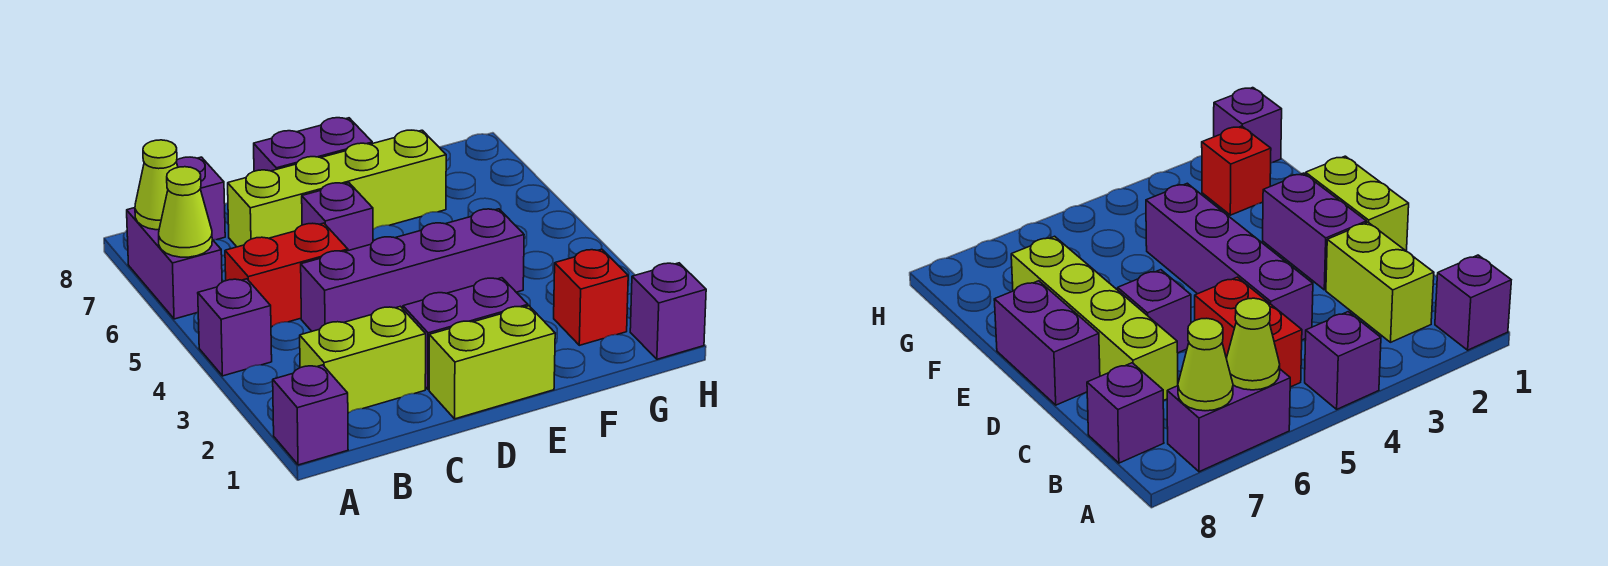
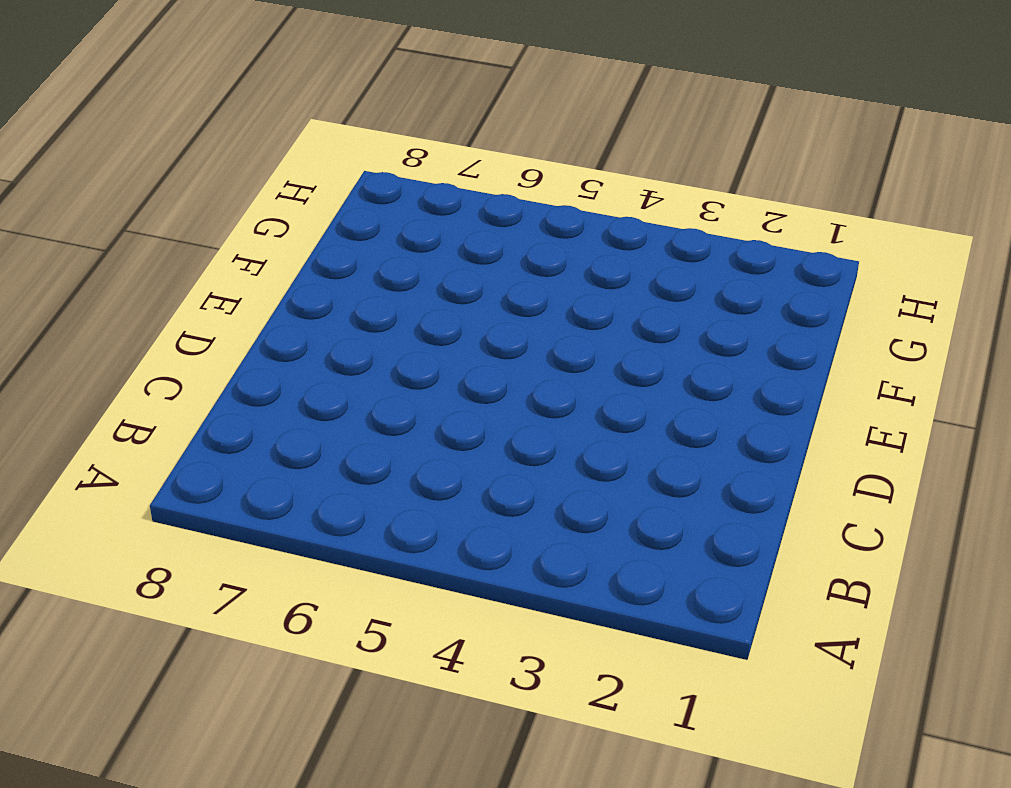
none -> purple 1x1 brick [273,365,348,465]
none -> purple 1x1 brick [198,279,272,376]
none -> purple 1x2 brick [127,208,222,319]

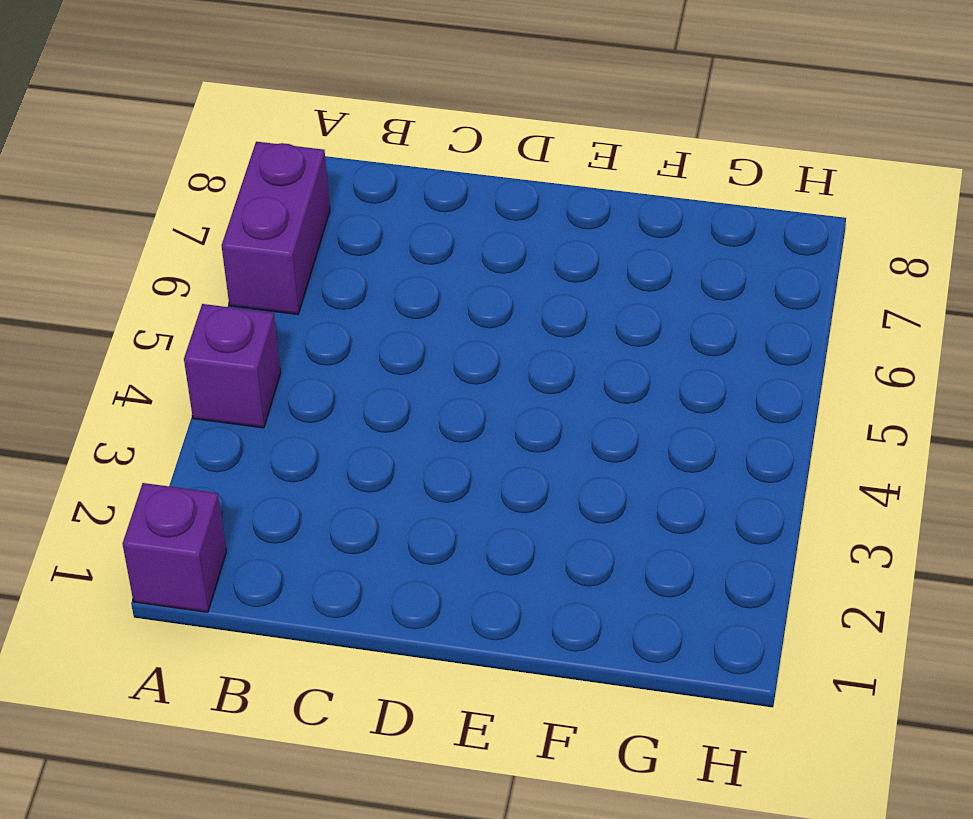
none -> lime 1x2 brick [300,306,426,413]
none -> red 1x2 brick [225,223,348,327]
none -> purple 1x1 brick [176,157,225,240]

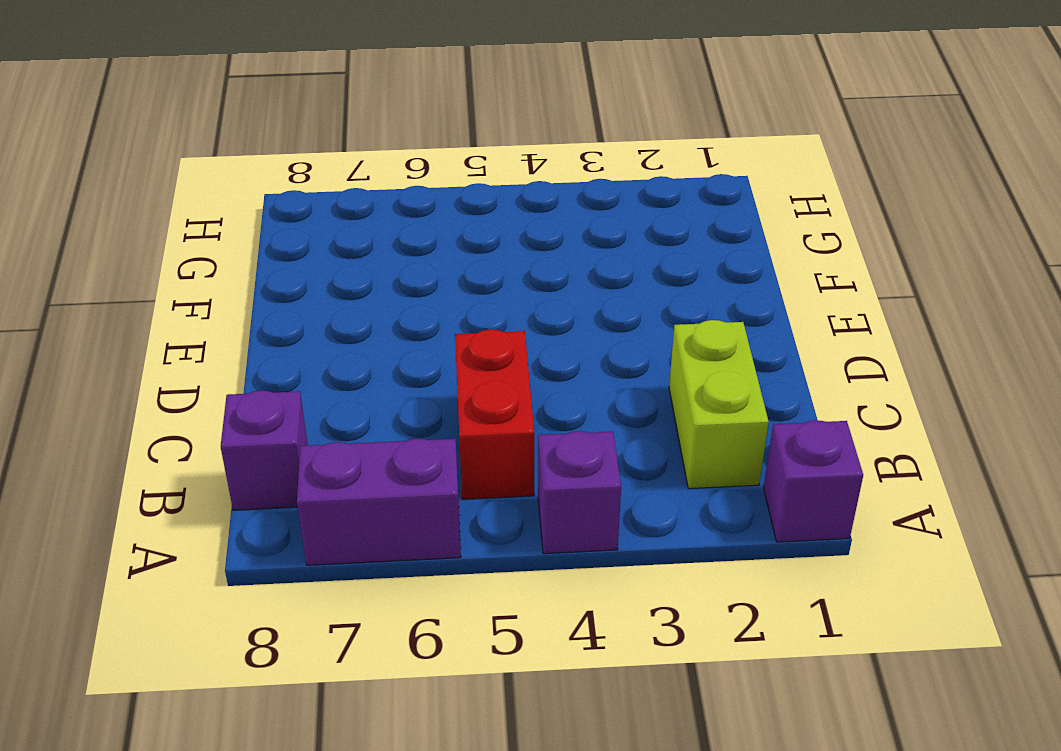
none -> purple 1x4 brick [301,209,524,331]
none -> lime 1x4 brick [228,130,446,247]
none -> lime 1x2 brick [429,306,555,419]

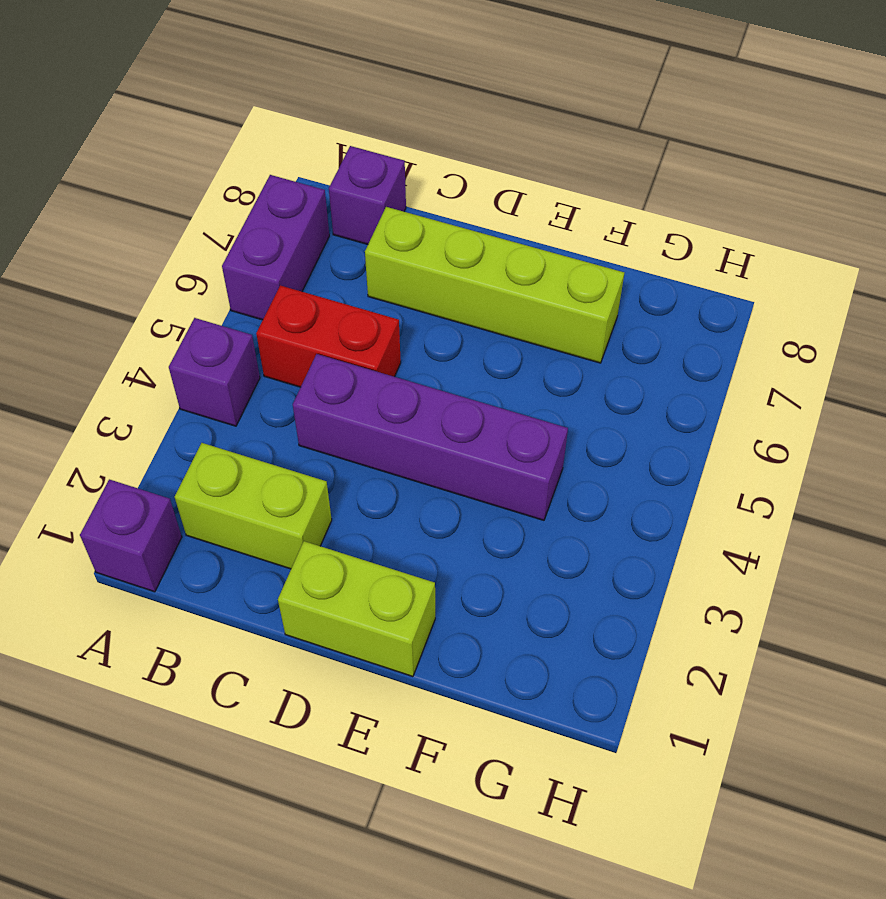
none -> purple 1x2 brick [403,278,528,389]
none -> purple 1x1 brick [302,183,373,251]
none -> purple 1x2 brick [254,118,372,171]

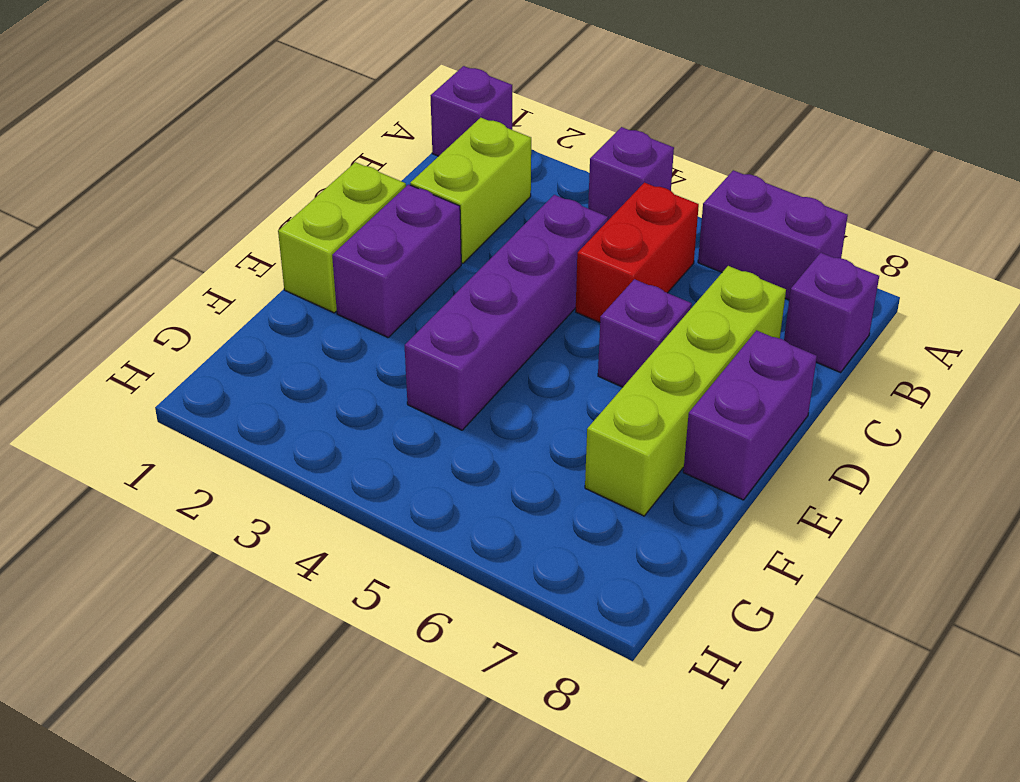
none -> red 1x1 brick [554,249,628,345]
none -> purple 1x1 brick [630,263,706,359]
none -> lime 1x1 cone [159,167,212,257]

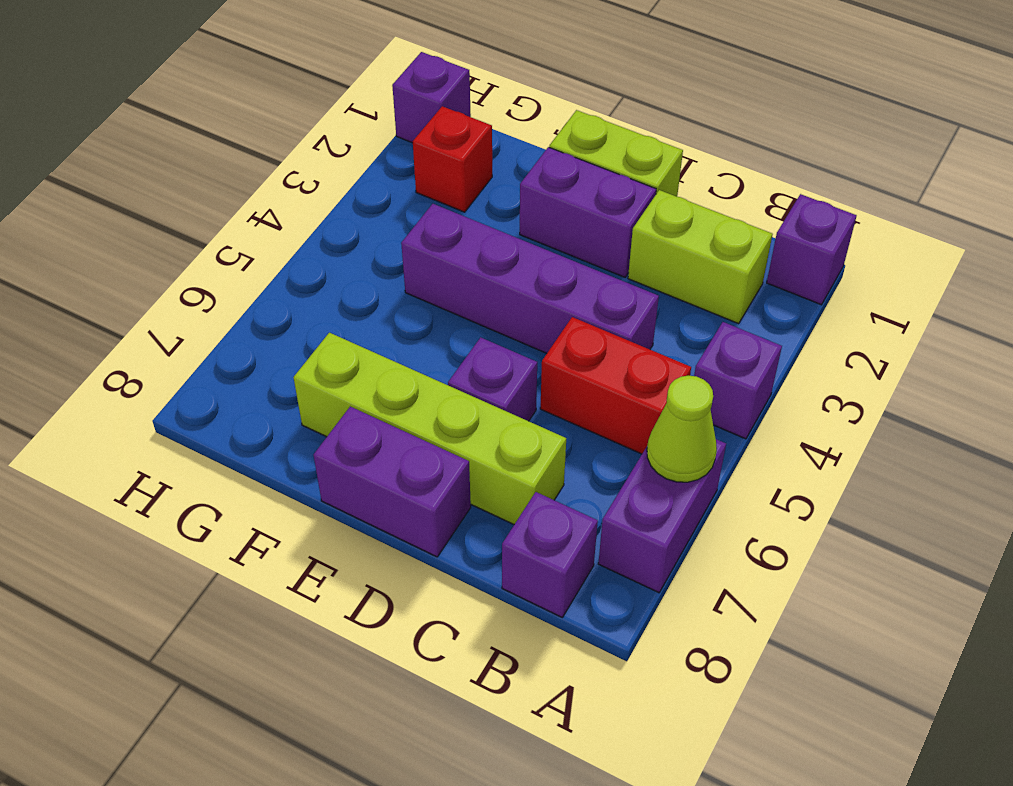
none -> lime 1x1 cone [135,140,178,230]

